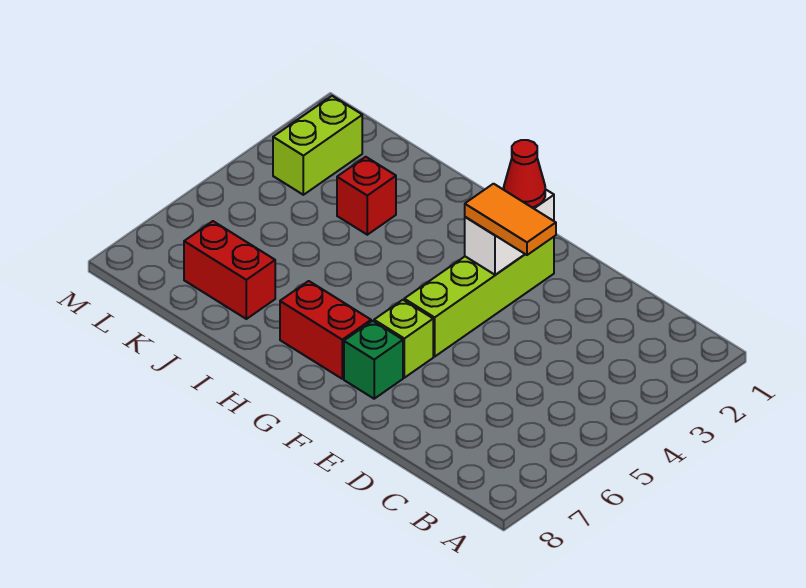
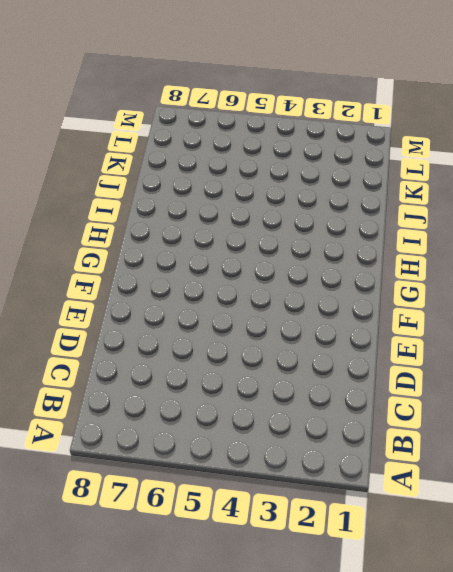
none -> lime 1x4 brick [404,237,554,357]
none -> lime 1x1 brick [374,300,433,378]

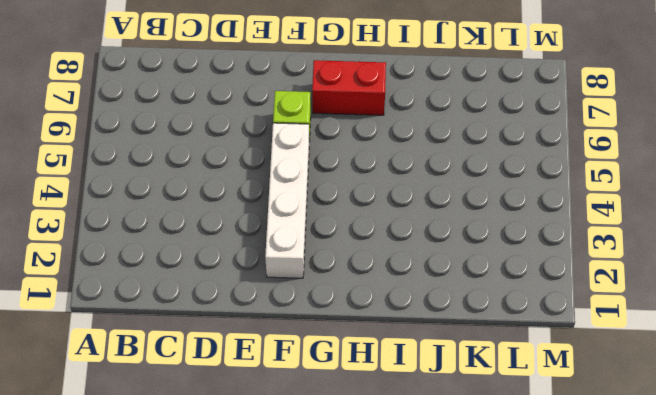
white 1x4 brick [265,123,309,278] -> lime 1x4 brick [404,237,554,357]
none -> green 1x1 brick [344,321,403,399]
none -> red 1x1 brick [337,157,396,235]

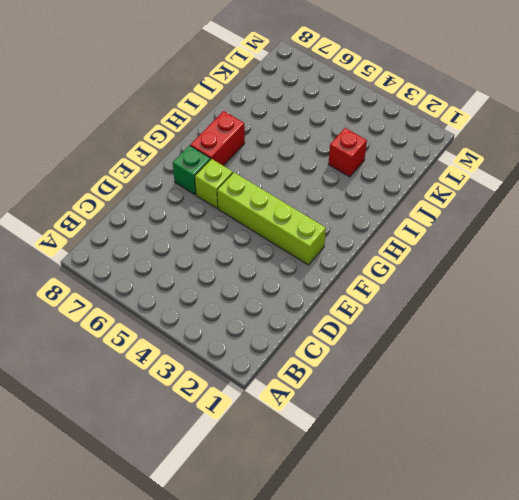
none -> red 1x2 brick [184,221,275,319]
none -> lime 1x2 brick [273,96,362,195]

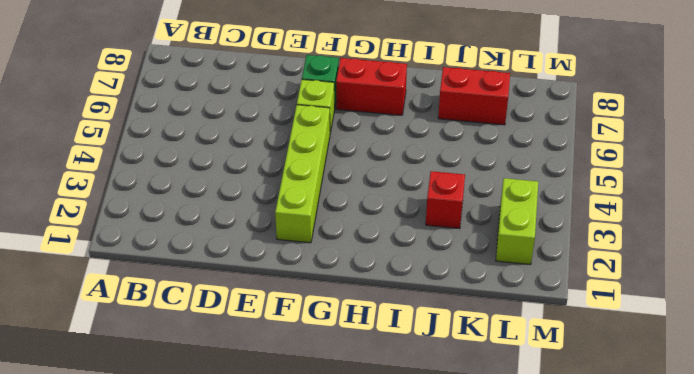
none -> white 1x2 brick [465,189,554,275]
none -> orange 1x2 tile [465,184,556,255]

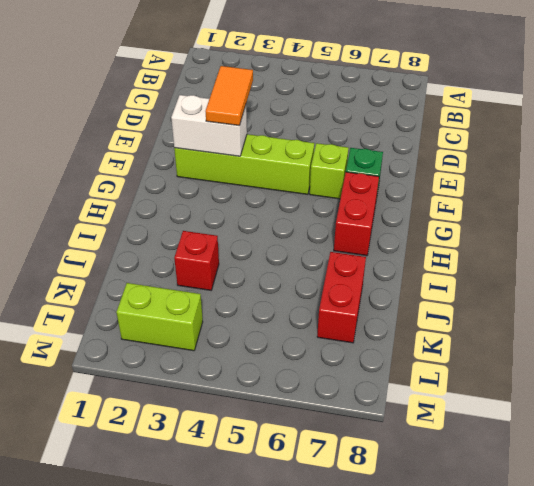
none -> red 1x1 cone [504,140,545,207]

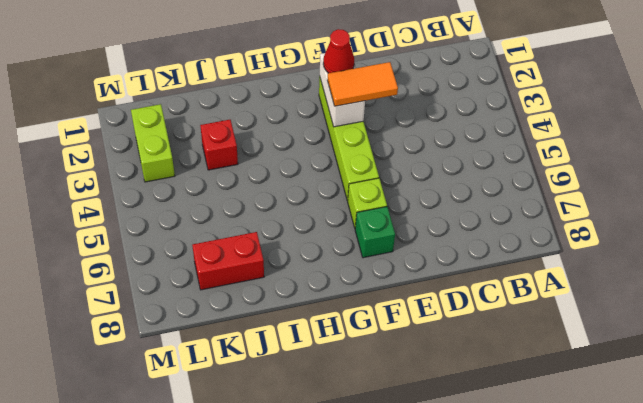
none -> red 1x2 brick [280,281,371,379]

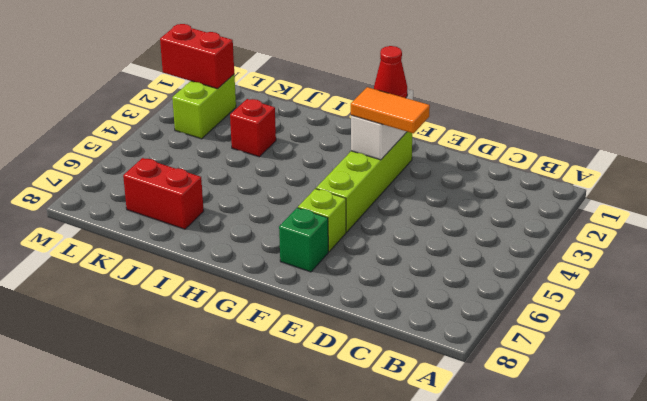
red 1x2 brick [160,24,234,89] -> red 1x2 brick moved to [280,281,371,379]

